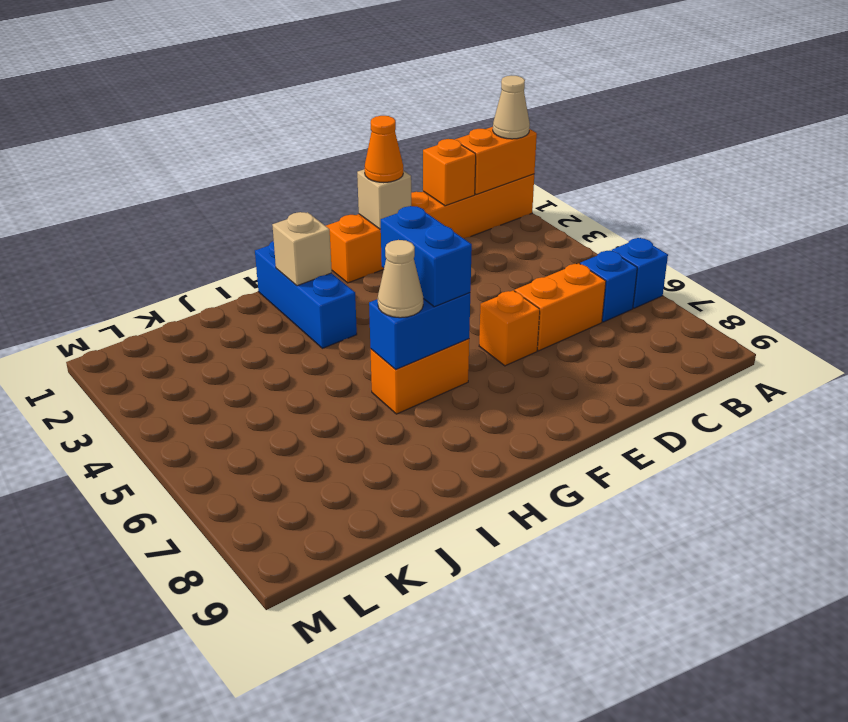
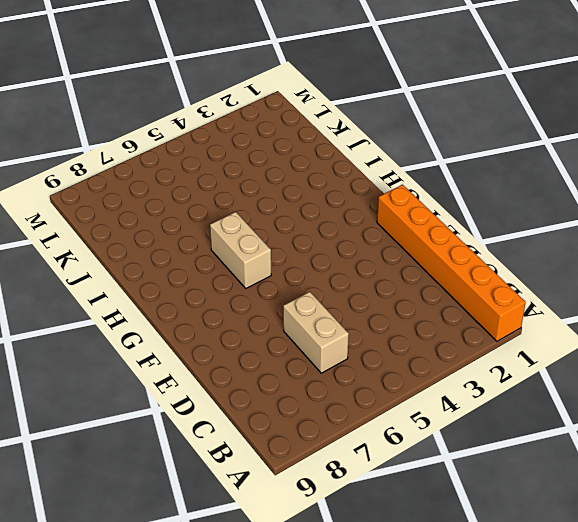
tan 1x2 brick [283,292,349,373] -> orange 1x2 brick [515,263,606,351]
tan 1x2 brick [210,212,271,288] -> orange 1x2 brick [370,339,469,414]
none -> blue 1x1 brick [612,238,668,308]
none -> blue 1x1 brick [580,251,637,322]
none -> orange 1x1 brick [479,290,540,366]

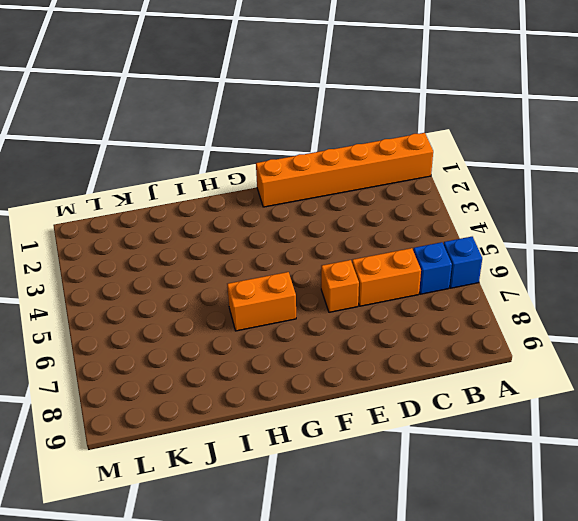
none -> blue 1x3 brick [255,241,357,348]
none -> orange 1x2 brick [455,127,537,194]
none -> orange 1x1 brick [423,139,476,206]

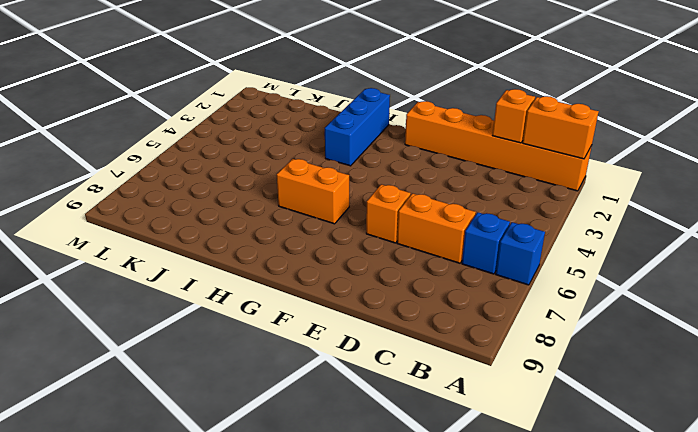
none -> tan 1x1 brick [357,169,411,229]
none -> blue 1x2 brick [369,293,470,370]
none -> tan 1x1 brick [272,212,332,286]

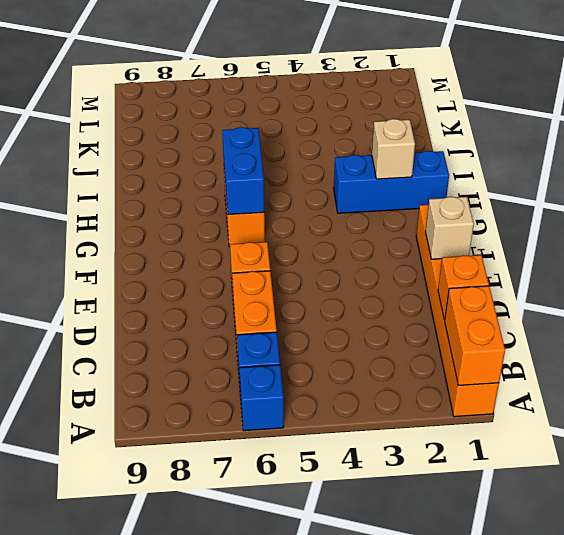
none -> tan 1x1 cone [493,76,530,139]
none -> orange 1x1 cone [365,116,403,183]
none -> blue 1x2 brick [381,206,472,307]

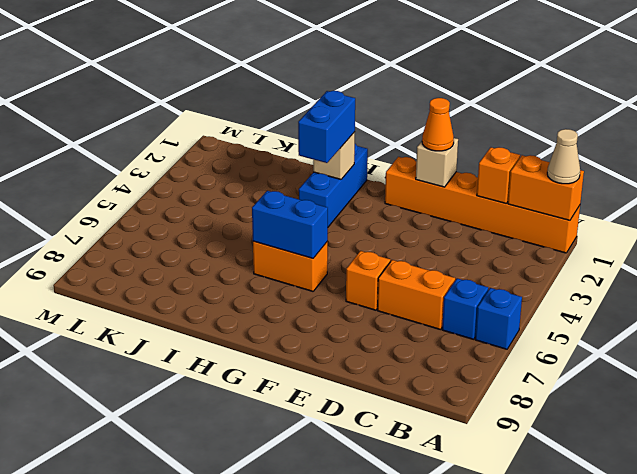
blue 1x2 brick [298,91,355,163] -> blue 1x2 brick moved to [381,206,472,307]
none -> tan 1x1 cone [378,240,423,318]

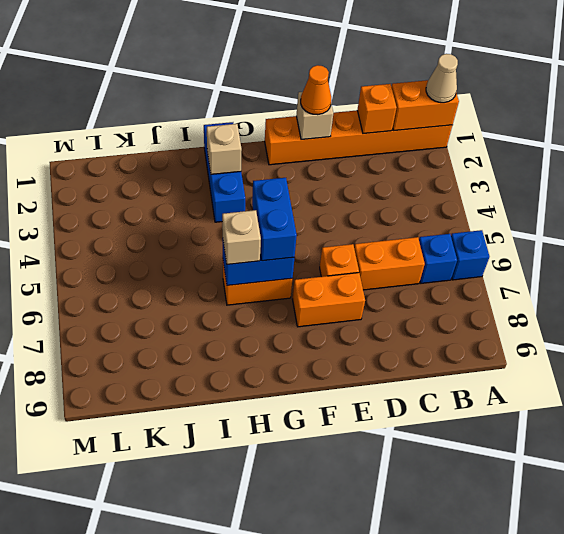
orange 1x2 brick [293,273,365,327] -> none
tan 1x1 brick [222,210,261,264] -> tan 1x1 cone [378,240,423,318]

